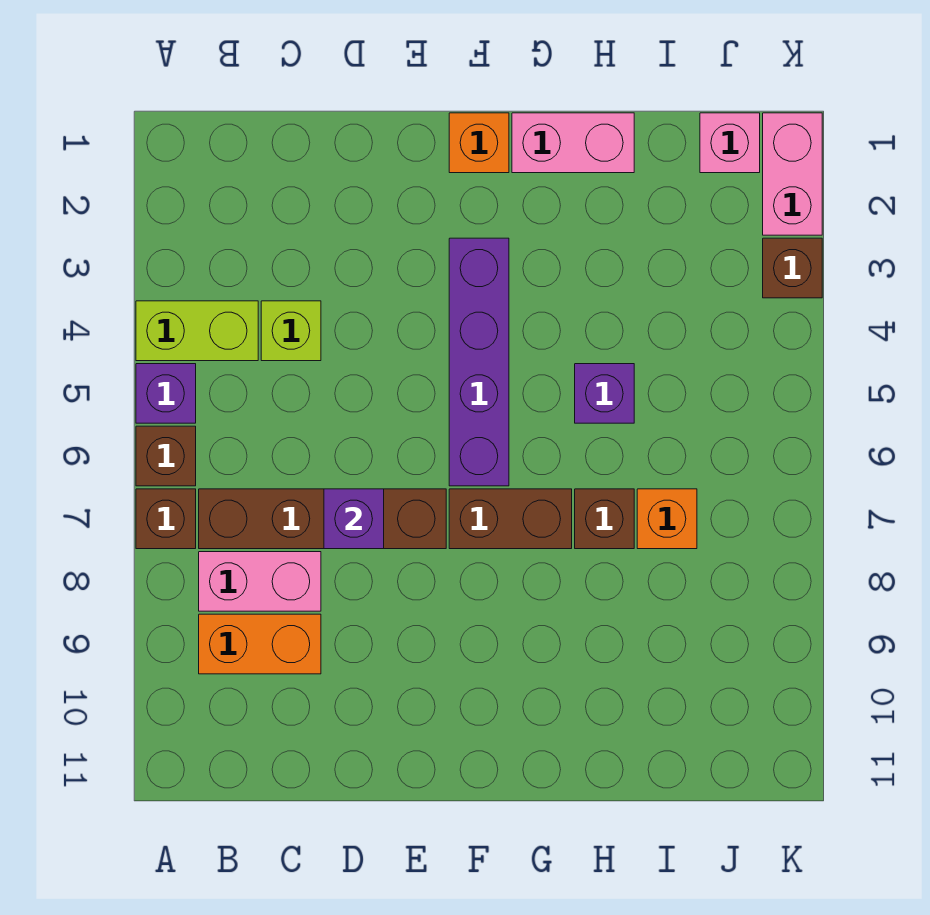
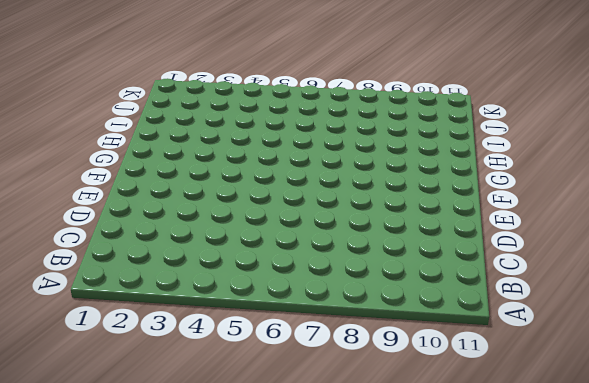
none -> lime 1x2 brick [136,301,258,361]
none -> purple 1x1 brick [136,364,196,423]
none -> brown 1x1 brick [136,426,196,486]

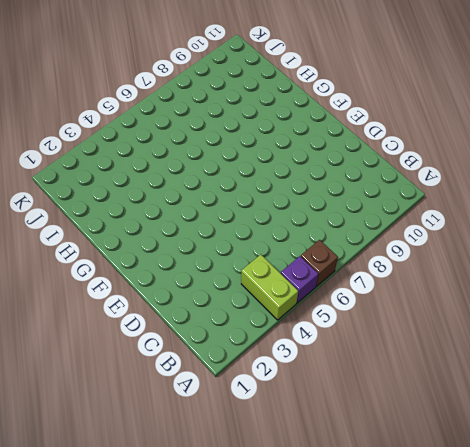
none -> brown 1x1 brick [136,489,196,549]
none -> brown 1x4 brick [199,489,446,549]
none -> pink 1x2 brick [199,552,321,611]

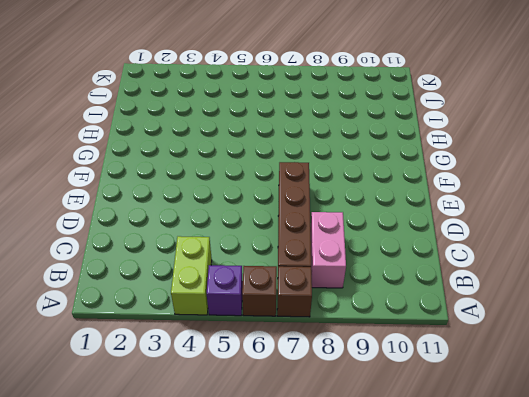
none -> orange 1x2 brick [199,614,321,674]
none -> lime 1x1 brick [261,301,321,361]
none -> orange 1x1 brick [449,113,509,173]

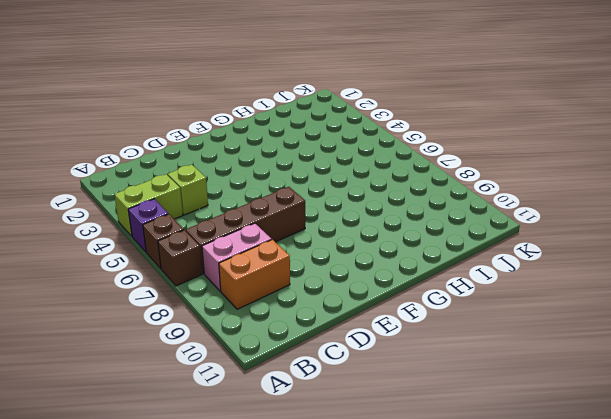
none -> orange 1x1 brick [449,113,509,173]
none -> purple 1x4 brick [449,238,509,486]
none -> brown 1x2 brick [449,489,572,549]

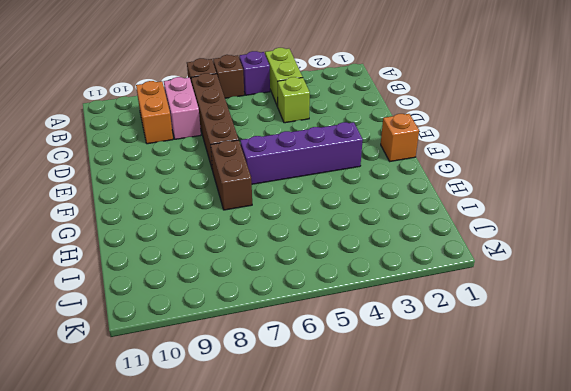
none -> pink 1x2 brick [512,113,634,173]
none -> purple 1x1 brick [575,364,634,423]
none -> brown 1x1 brick [575,489,634,549]

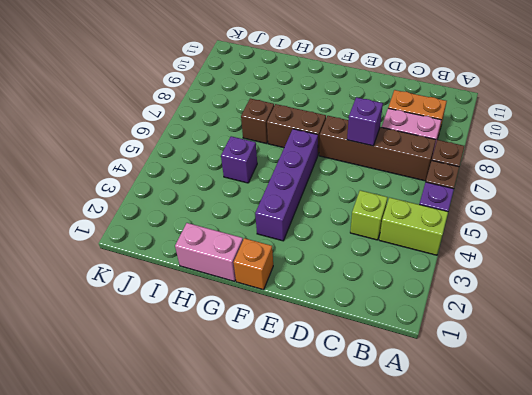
none -> orange 1x1 brick [637,489,697,549]
none -> pink 1x1 brick [700,113,760,173]
none -> pink 1x2 brick [763,113,822,235]

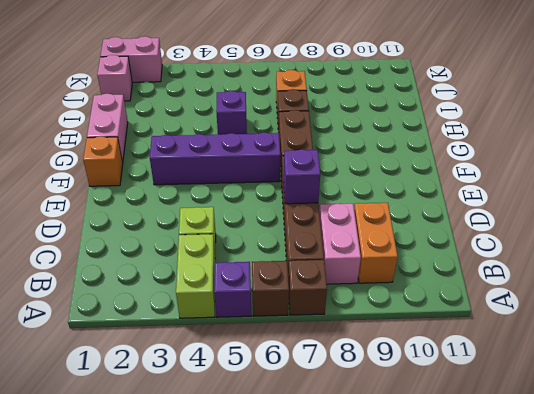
none -> brown 1x1 brick [763,238,822,298]

